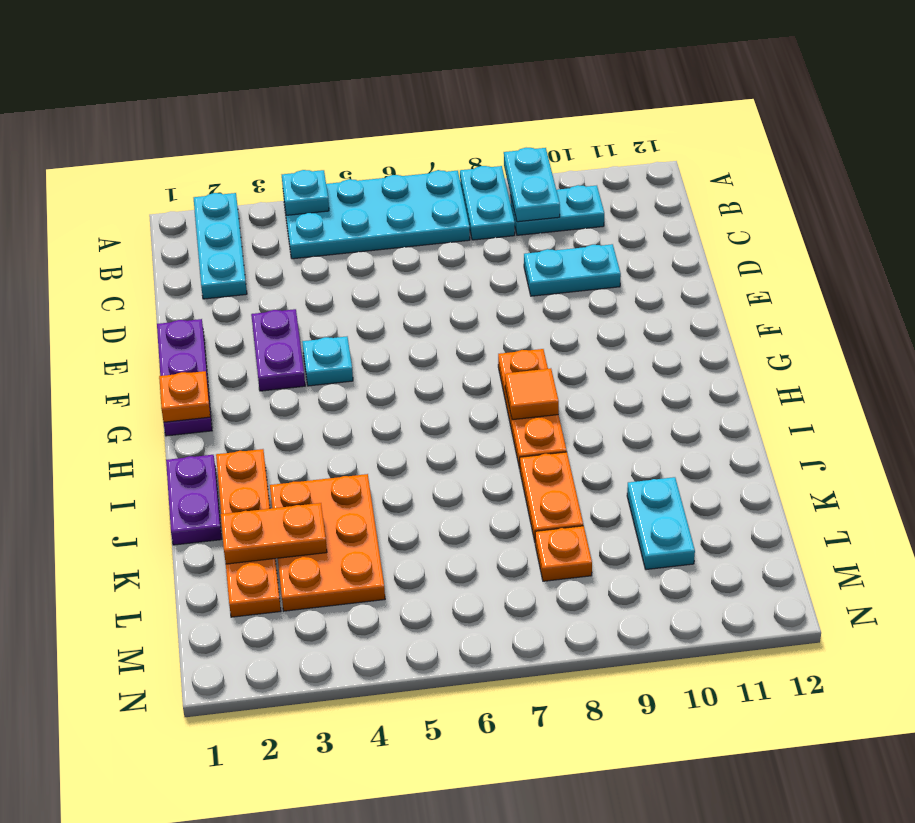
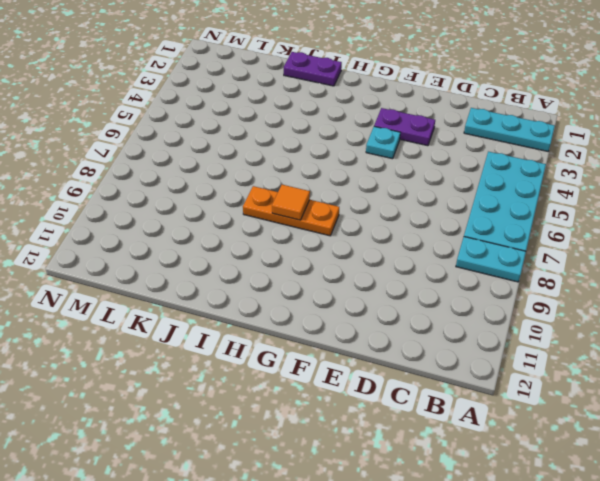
none -> cyan 1x2 plate [510,185,604,235]
none -> cyan 1x2 plate [524,244,621,296]
none -> purple 1x3 plate [157,319,212,436]

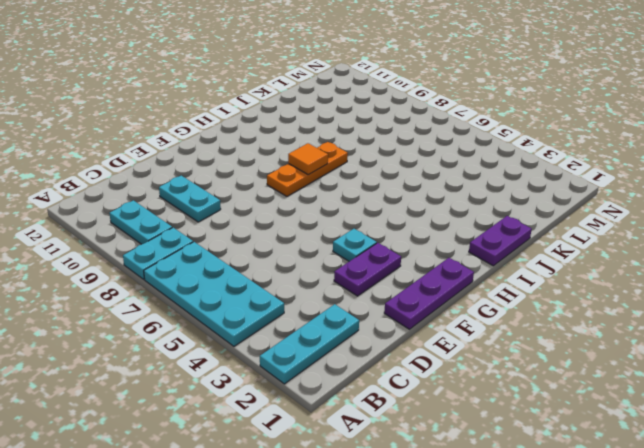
none -> orange 1x4 plate [216,449,281,617]
none -> orange 2x3 plate [270,474,385,611]
none -> orange 1x2 plate [520,452,583,541]

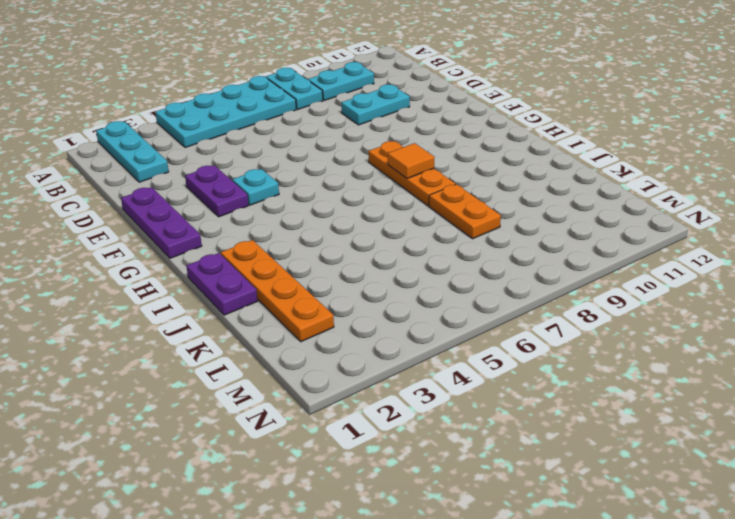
none -> orange 2x3 plate [270,474,385,611]
none -> cyan 1x2 plate [627,477,695,570]
none -> orange 1x1 plate [535,526,592,581]

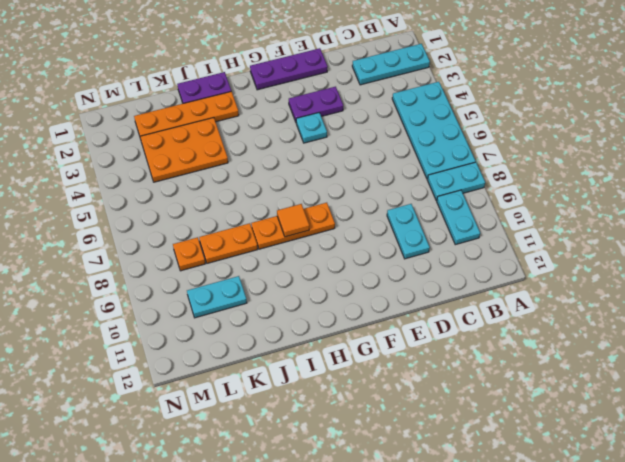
none -> cyan 1x1 plate [282,170,329,215]
none -> cyan 1x2 plate [504,148,560,222]
none -> orange 1x1 plate [159,371,210,422]

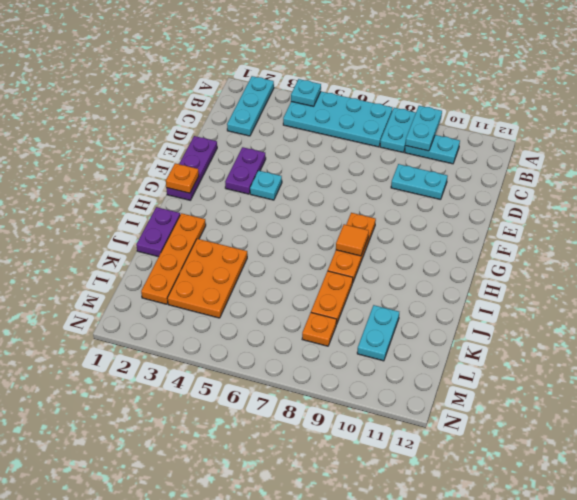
none -> orange 1x2 plate [221,503,327,564]

